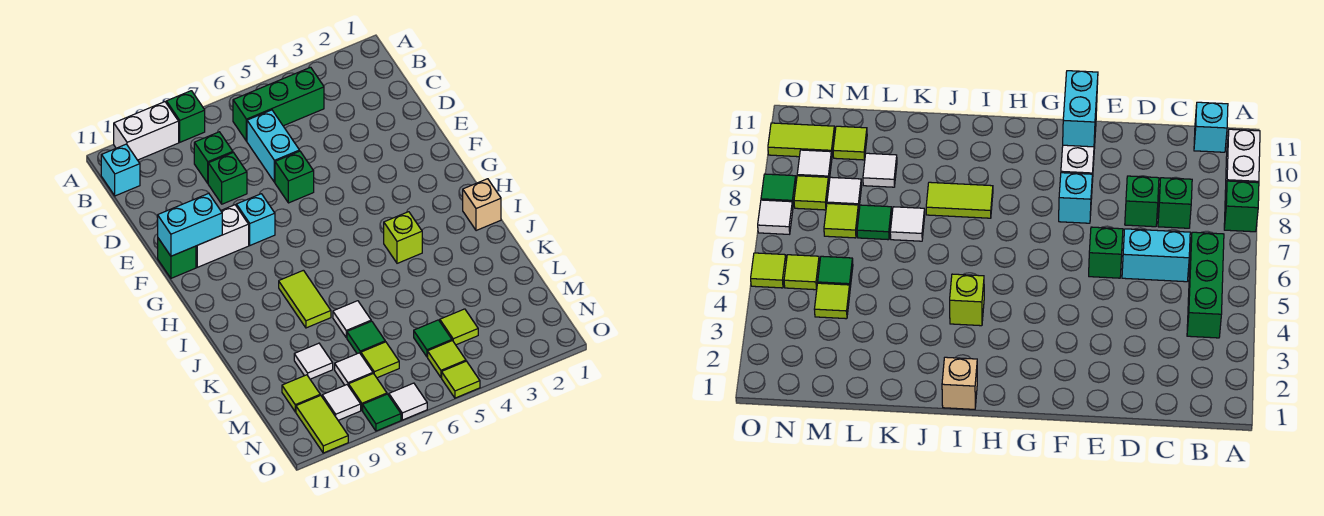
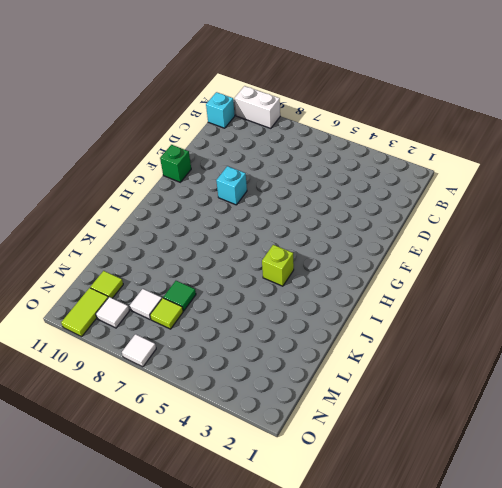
none -> green 1x1 brick [166,91,205,142]
none -> green 1x3 brick [233,67,324,141]
none -> cyan 1x2 brick [247,110,299,182]
none -> green 1x1 brick [194,132,233,183]

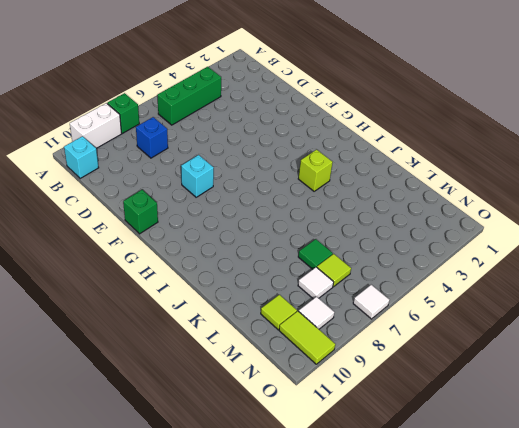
blue 1x1 brick [136,117,168,158] -> green 1x1 brick [194,132,233,183]
none -> cyan 1x2 brick [247,110,299,182]
none -> green 1x1 brick [208,152,247,204]
none -> green 1x1 brick [275,151,314,203]
none -> white 1x2 brick [196,205,249,267]

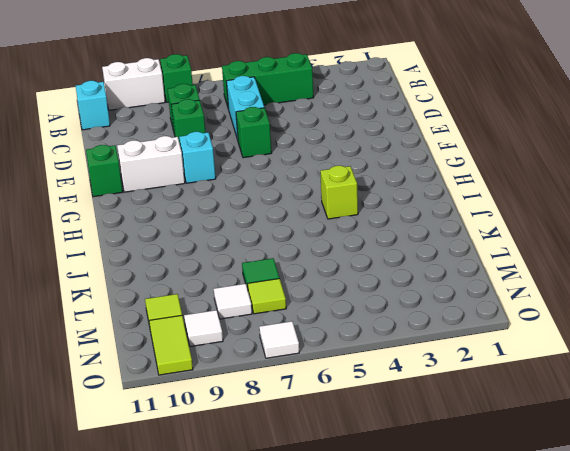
none -> tan 1x1 brick [463,179,501,231]
none -> lime 1x2 tile [279,270,331,328]
none -> white 1x1 tile [333,301,371,338]
none -> white 1x1 tile [294,343,333,379]

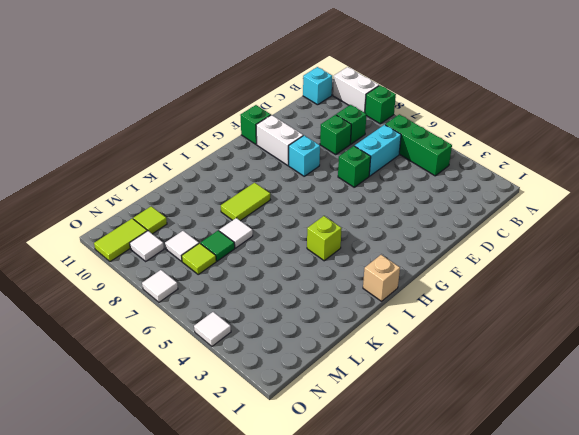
white 1x1 tile [194,312,231,346] -> white 1x1 tile moved to [294,343,333,379]
none -> lime 1x1 tile [440,309,478,345]
none -> green 1x1 tile [414,320,452,357]
none -> lime 1x1 tile [428,341,466,377]
none -> lime 1x1 tile [349,374,387,410]

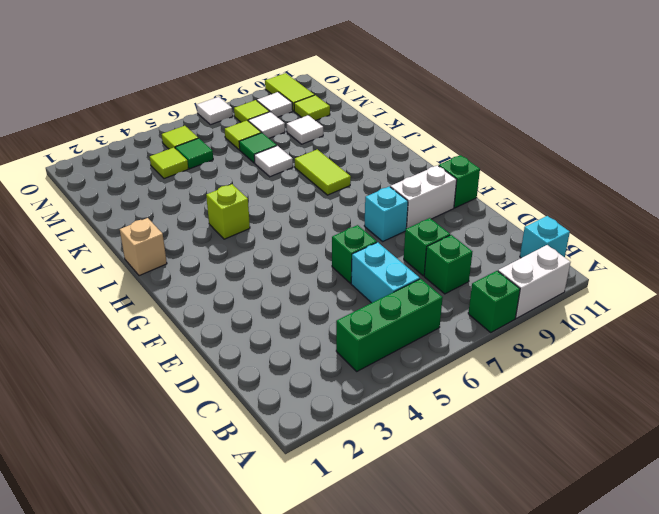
none -> lime 1x1 tile [442,361,480,398]
none -> green 1x1 tile [363,394,401,431]
none -> cyan 1x2 brick [158,193,222,256]

